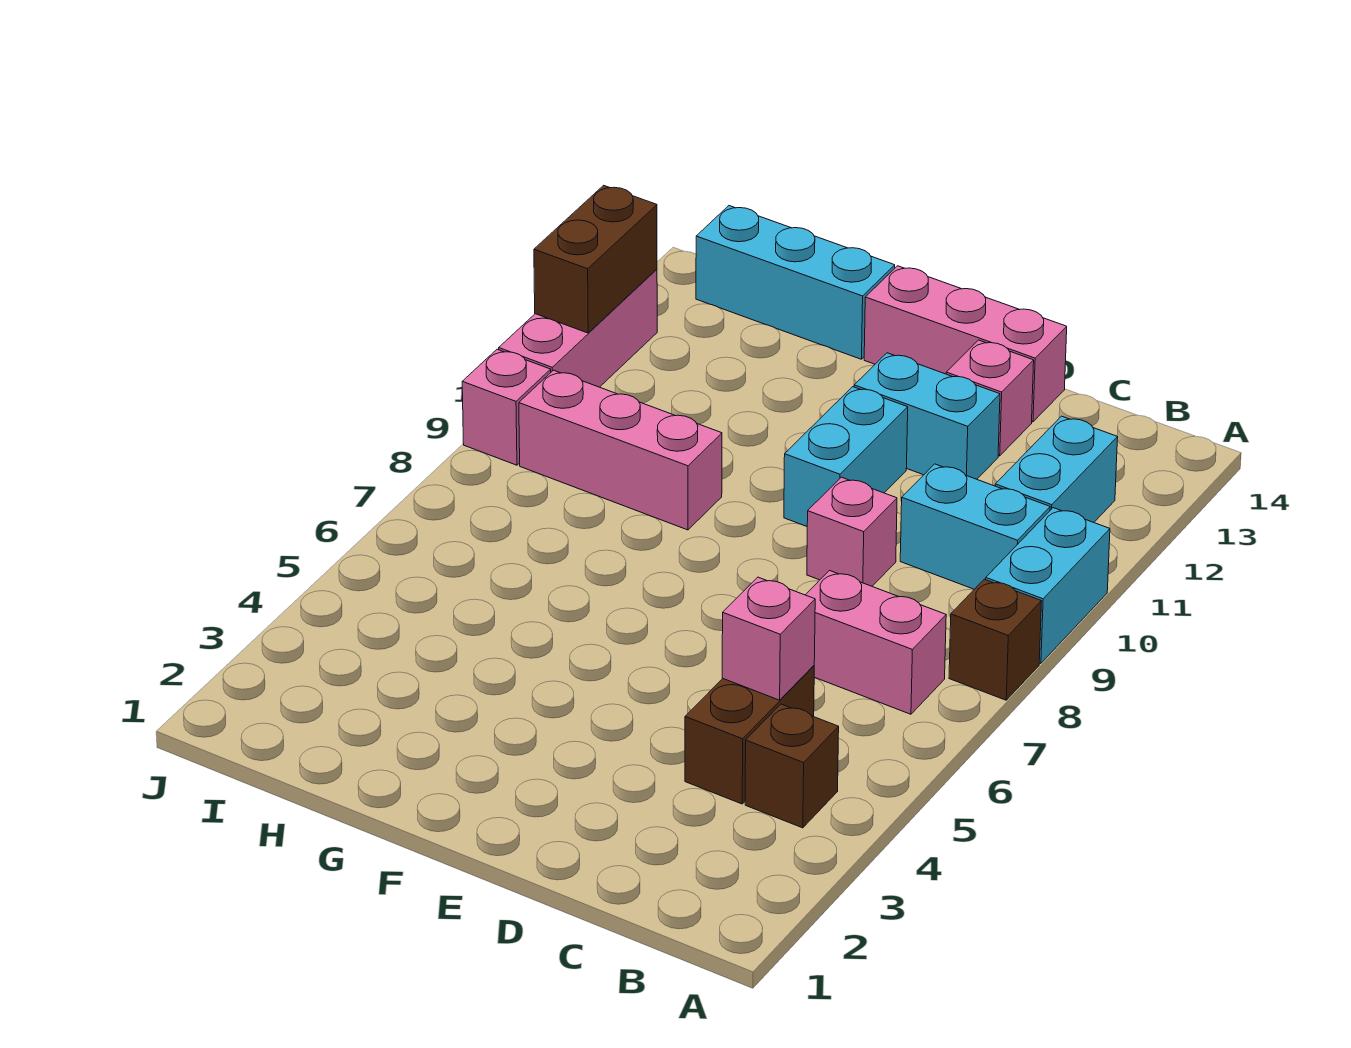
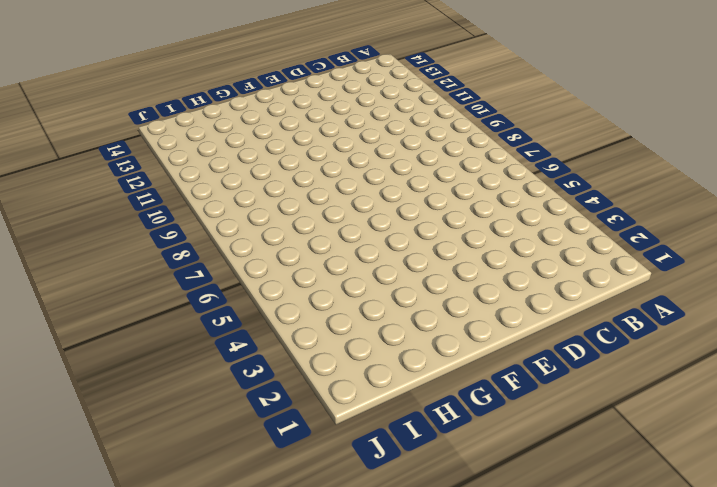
none -> brown 1x1 brick [949,579,1042,700]
none -> cyan 1x2 brick [986,508,1110,663]
none -> brown 1x1 brick [745,704,839,828]

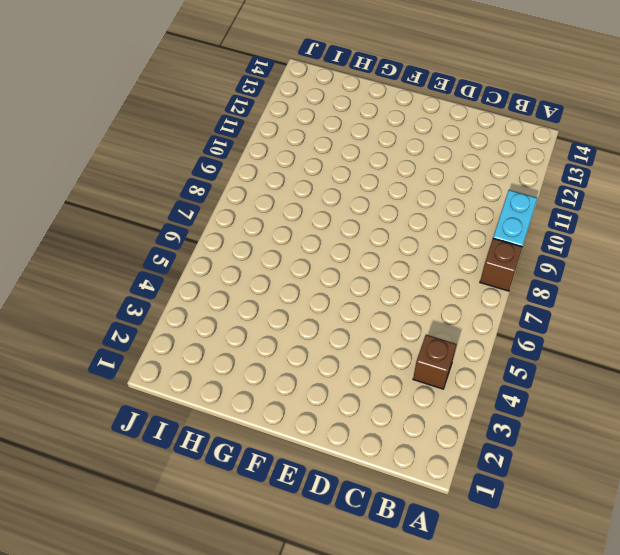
none -> pink 1x2 brick [806,571,946,714]
none -> cyan 1x2 brick [900,464,1050,589]
none -> cyan 1x2 brick [995,416,1118,522]

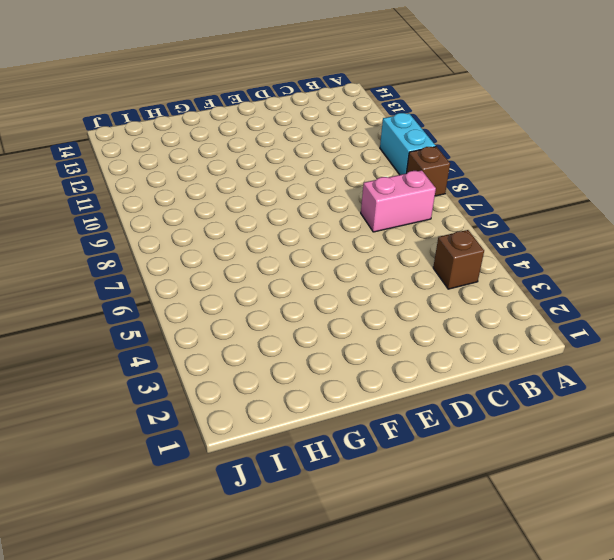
none -> cyan 1x2 brick [900,464,1050,589]
none -> cyan 1x2 brick [995,416,1118,522]
none -> brown 1x2 brick [685,666,814,804]

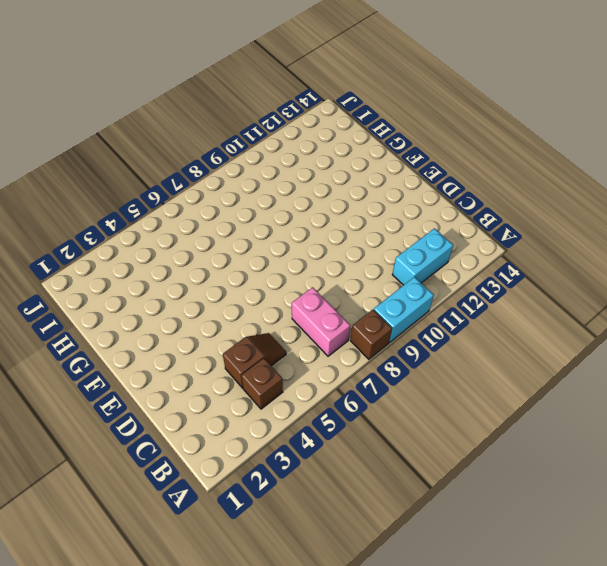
brown 1x2 slope [223,333,286,388] -> brown 1x2 brick [685,666,814,804]
none -> cyan 1x2 brick [900,464,1050,589]
none -> pink 1x1 brick [807,477,897,586]
none -> cyan 1x2 brick [854,353,1000,479]

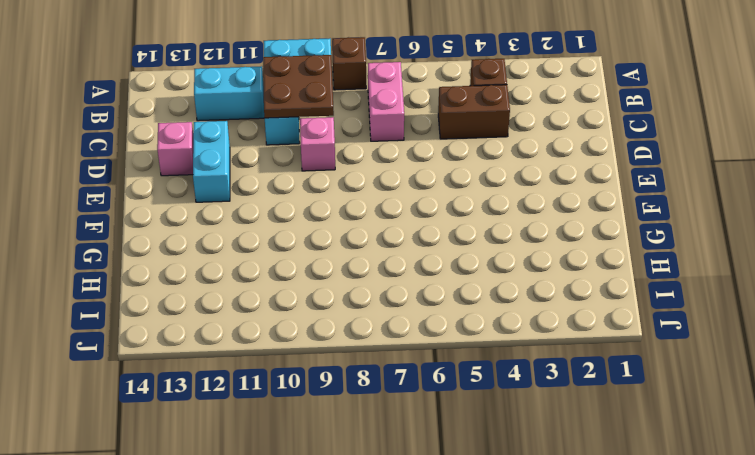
brown 2x2 plate [263,55,334,118] -> none
none -> pink 1x3 brick [864,266,1067,422]
none -> cyan 1x2 brick [784,387,908,527]
none -> pink 1x3 brick [519,370,722,530]

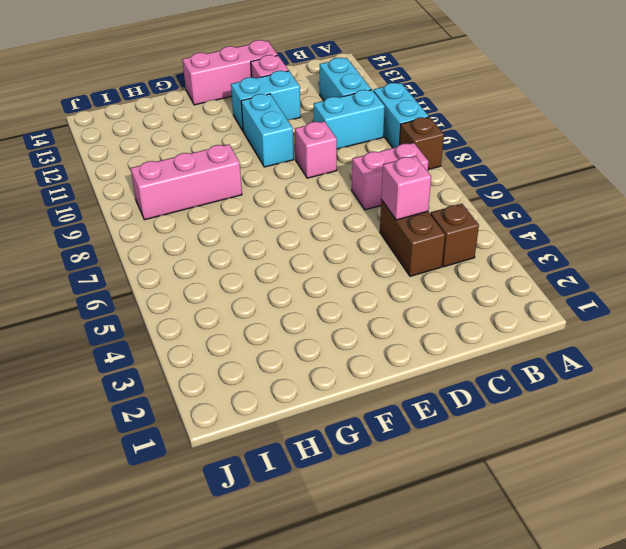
none -> cyan 1x3 brick [696,206,895,359]
none -> pink 1x1 brick [462,349,551,465]
none -> pink 1x3 brick [499,269,657,387]

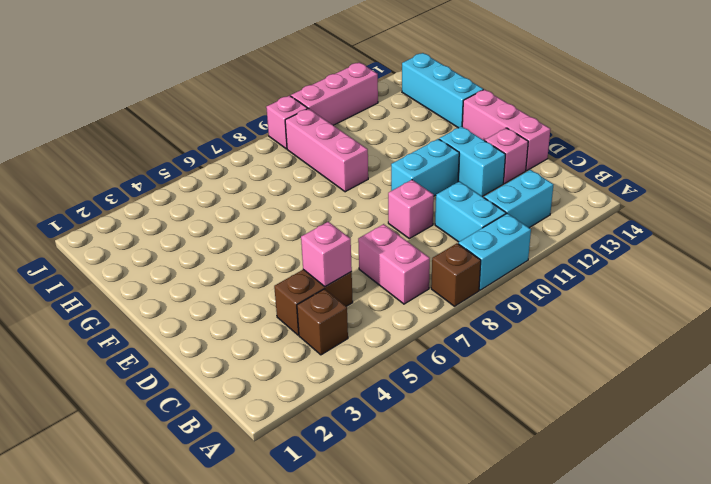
none -> brown 1x2 brick [534,185,657,333]

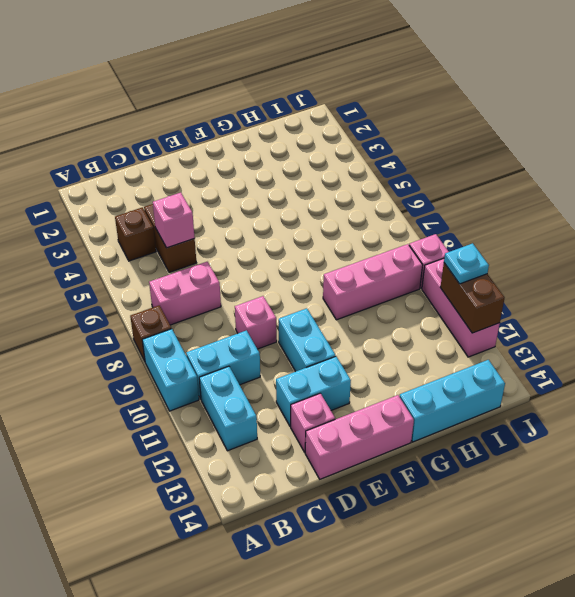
cyan 1x1 plate [444,243,489,284] -> none

